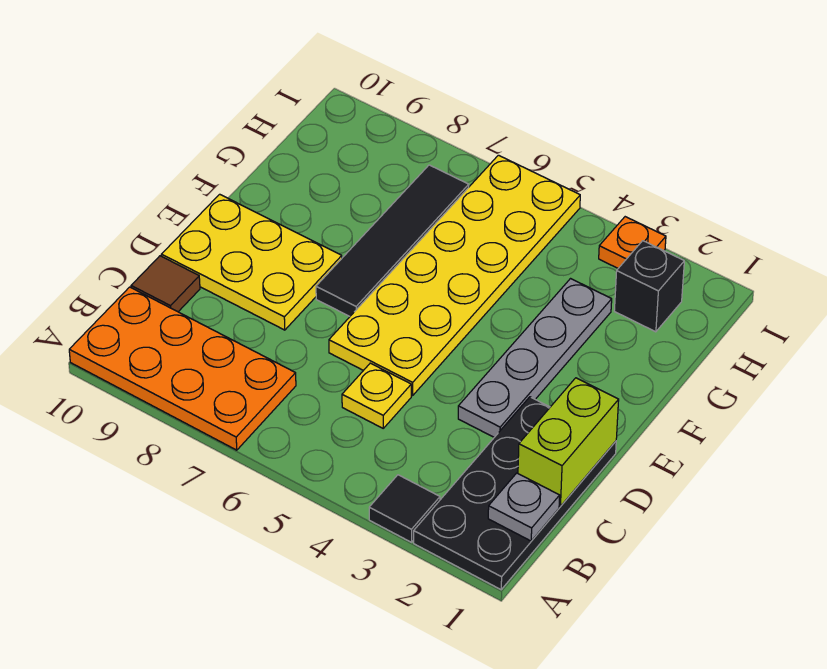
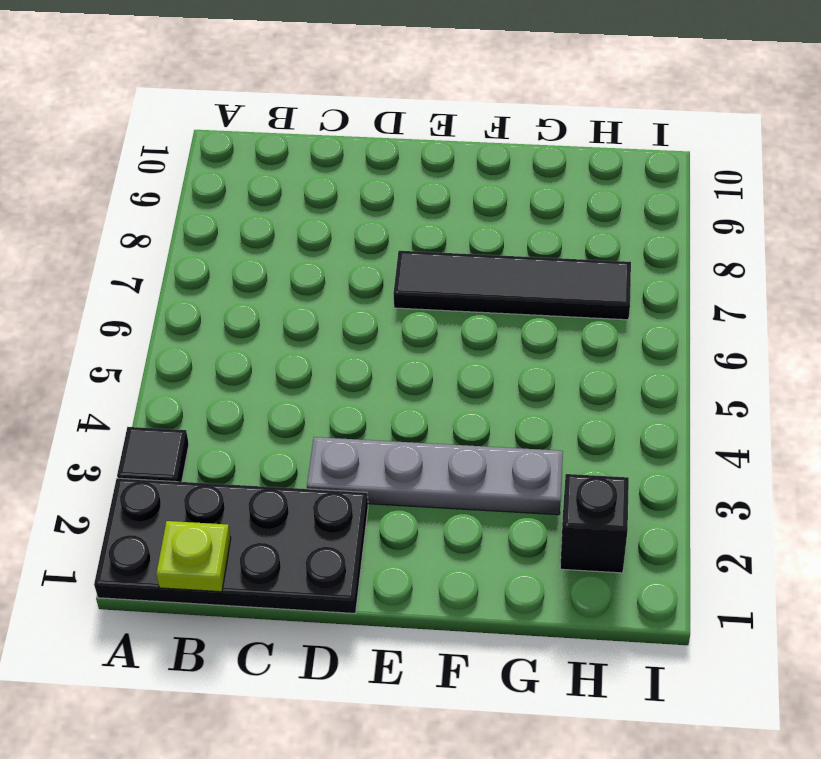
lime 1x1 plate [156,521,231,592] -> grey 1x1 plate [488,473,560,541]
none -> orange 2x4 plate [69,287,296,450]
none -> yellow 1x1 plate [342,363,411,428]
none -> brown 1x1 tile [131,256,200,312]

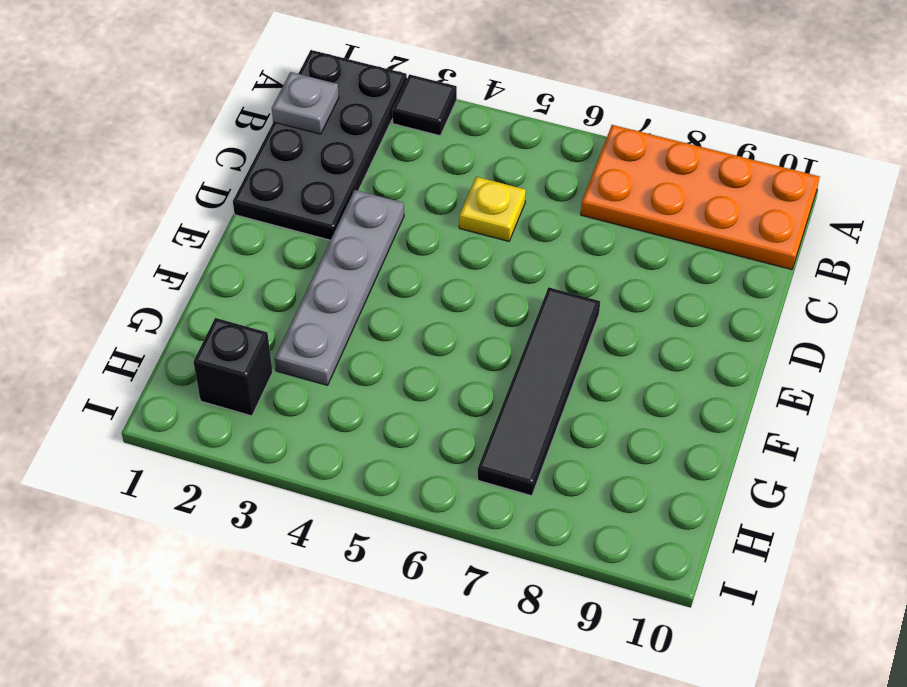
none -> brown 1x1 tile [131,256,200,312]
none -> yellow 2x6 plate [329,155,580,395]
none -> yellow 2x3 plate [161,194,342,330]

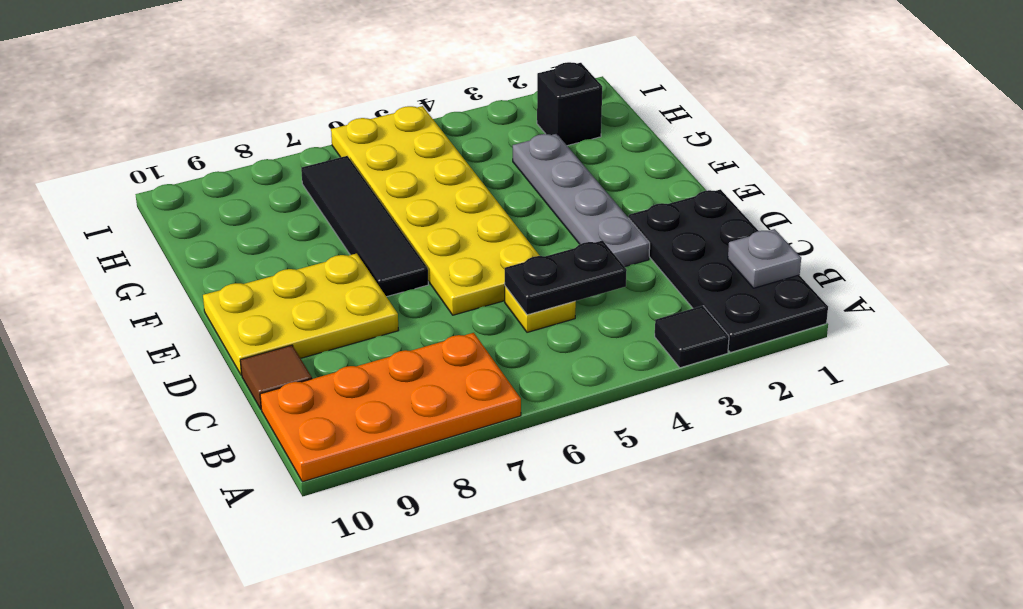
black 1x2 plate [505,241,627,315] -> none
none -> orange 1x1 plate [599,217,666,268]
none -> lime 1x2 brick [518,378,619,506]

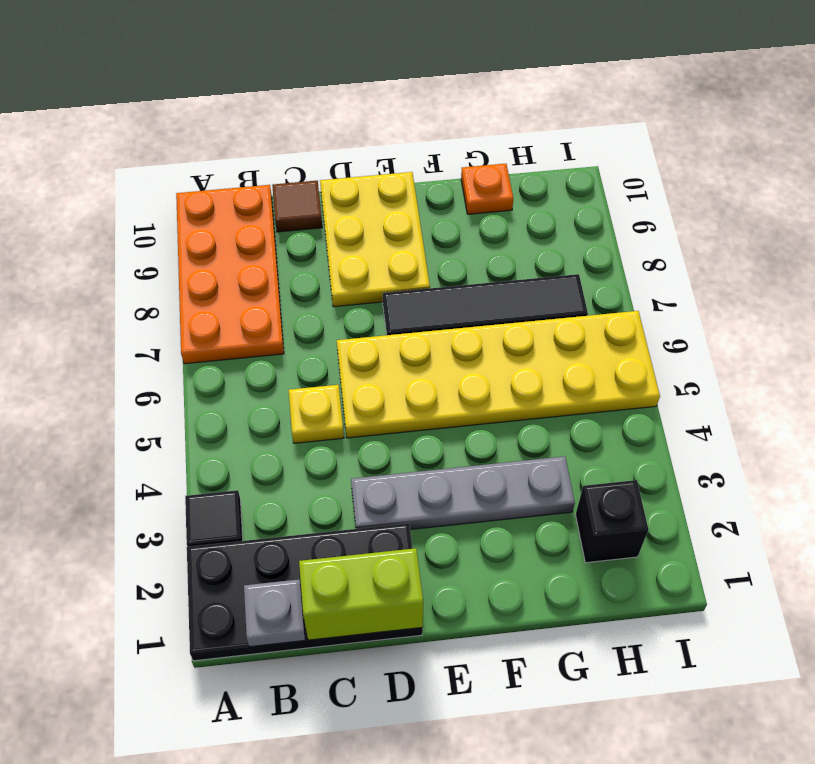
orange 1x1 plate [461,164,513,214] -> orange 1x1 plate moved to [599,217,666,268]

